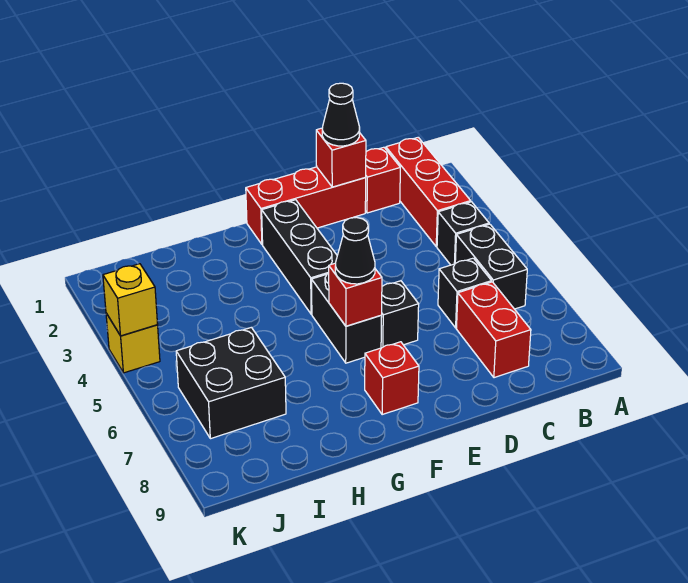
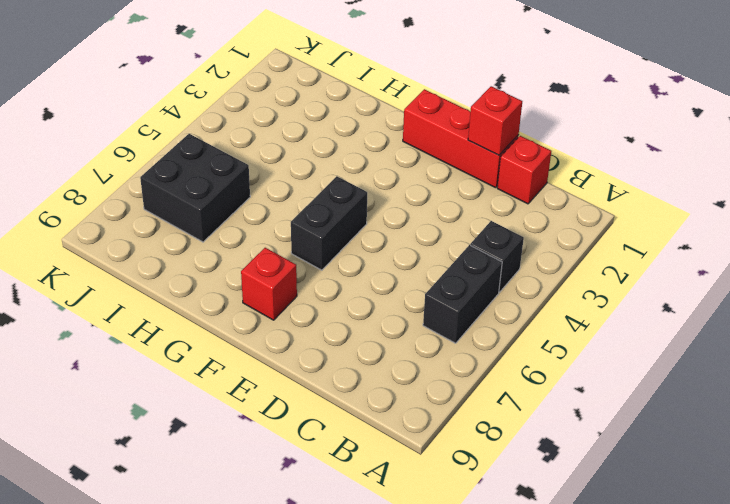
none -> red 1x3 brick [386,137,471,247]
none -> black 1x1 brick [438,258,491,328]
none -> red 1x2 brick [456,282,531,378]

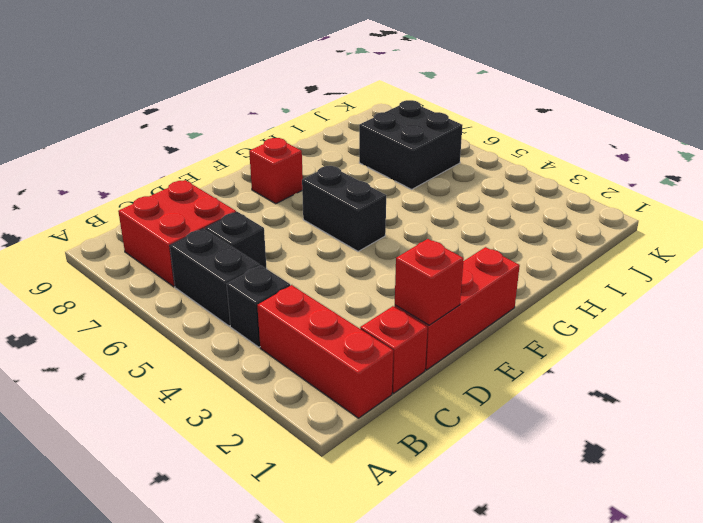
red 2x2 brick [118,180,236,287] -> red 1x2 brick [456,282,531,378]
none -> black 1x1 brick [381,281,419,348]
none -> black 1x3 brick [262,200,337,314]
none -> yellow 1x1 brick [106,313,160,373]

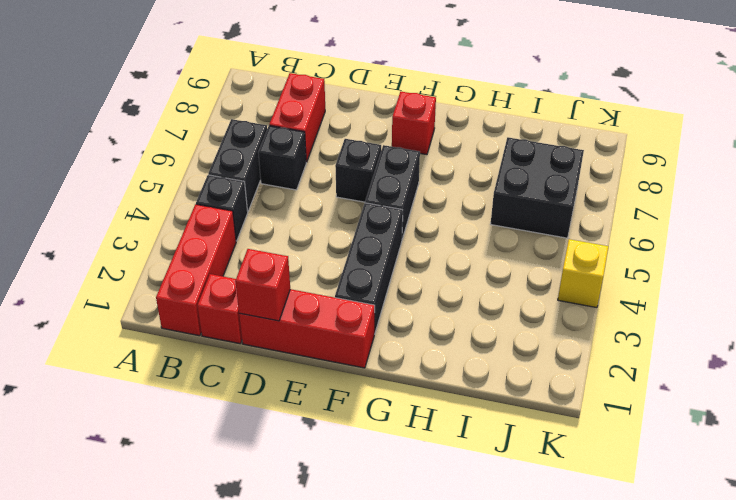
none -> red 1x1 brick [329,263,382,326]
none -> yellow 1x1 brick [103,264,158,336]
none -> black 1x1 cone [322,83,360,146]

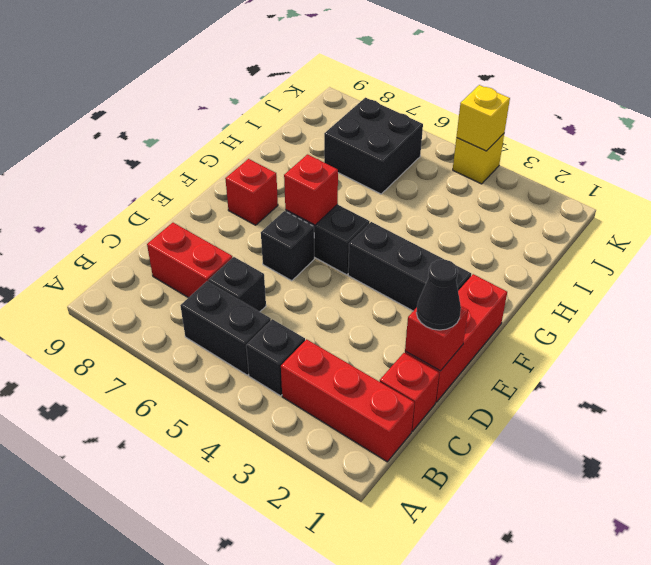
none -> black 1x1 cone [335,217,375,284]

